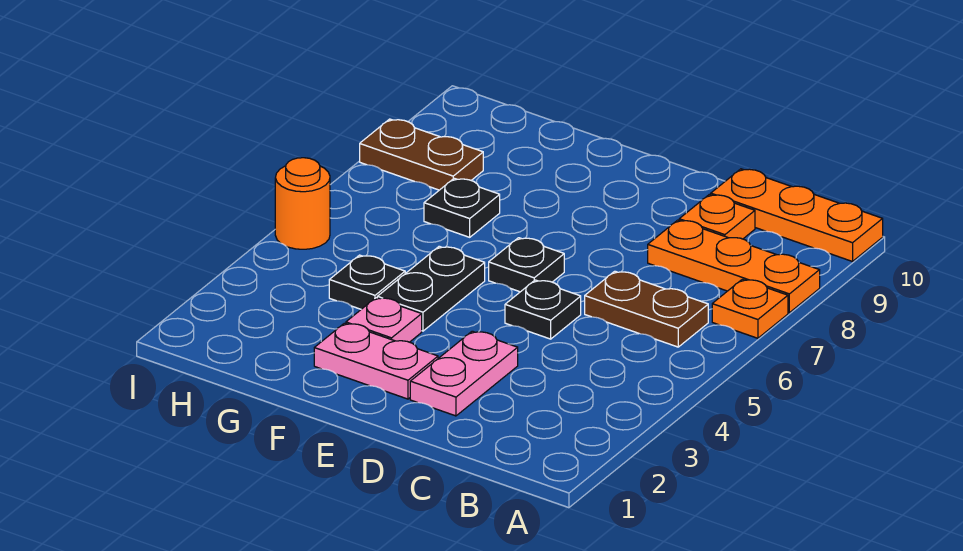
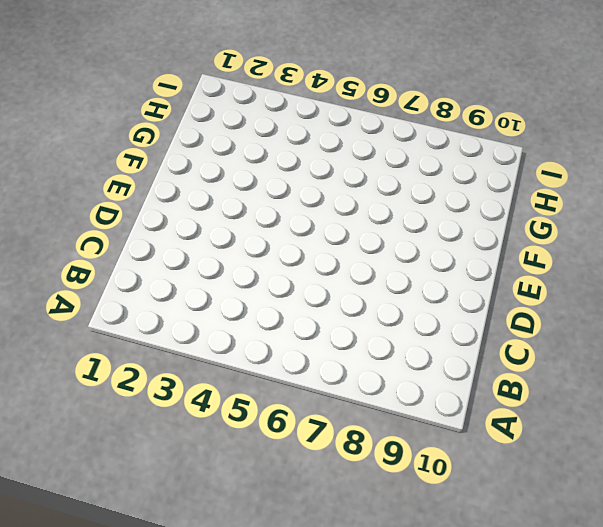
none -> orange 1x1 plate [712,279,788,338]
none -> orange 1x3 plate [648,220,820,313]
none -> orange 1x3 plate [711,169,883,262]

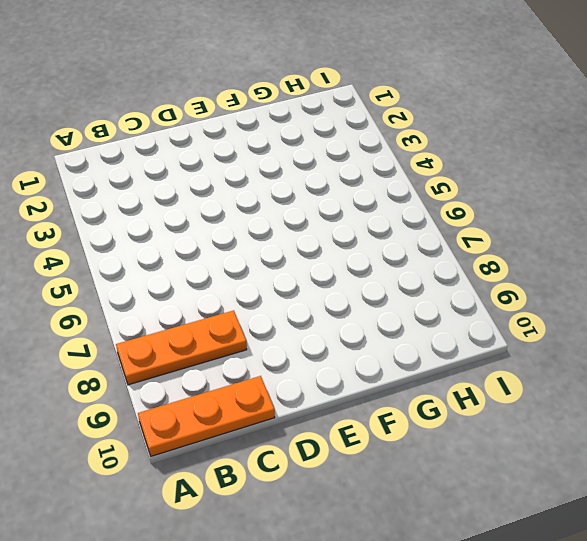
none -> orange 1x1 plate [712,279,788,338]
none -> brown 1x2 plate [585,271,708,347]
none -> orange 1x1 plate [679,194,755,239]

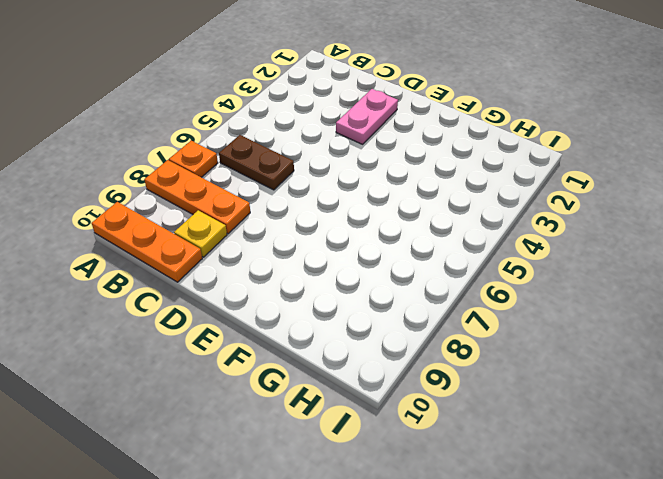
yellow 1x1 plate [174,210,227,257] -> orange 1x1 plate [679,194,755,239]
none -> black 1x1 plate [505,280,581,339]
none -> pink 1x2 plate [314,323,438,399]
none -> black 1x1 plate [489,238,564,292]

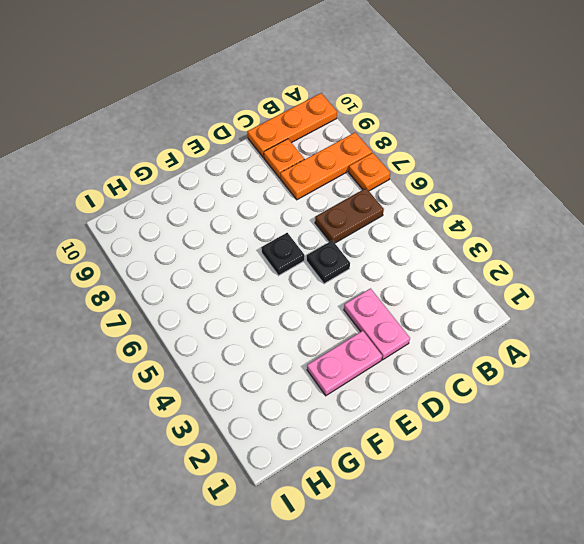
none -> pink 1x1 plate [346,298,422,342]
none -> black 1x2 plate [377,246,485,331]
none -> black 1x1 plate [329,255,405,309]

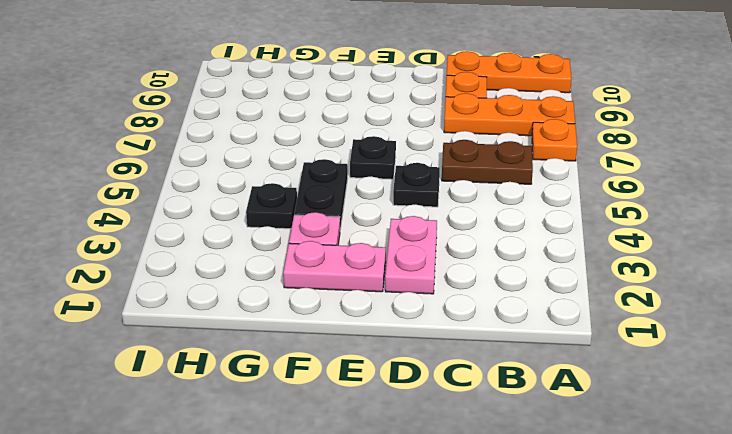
none -> black 1x1 plate [424,178,500,237]
none -> brown 1x2 plate [360,119,483,190]
none -> orange 1x1 round brick [275,158,330,249]

